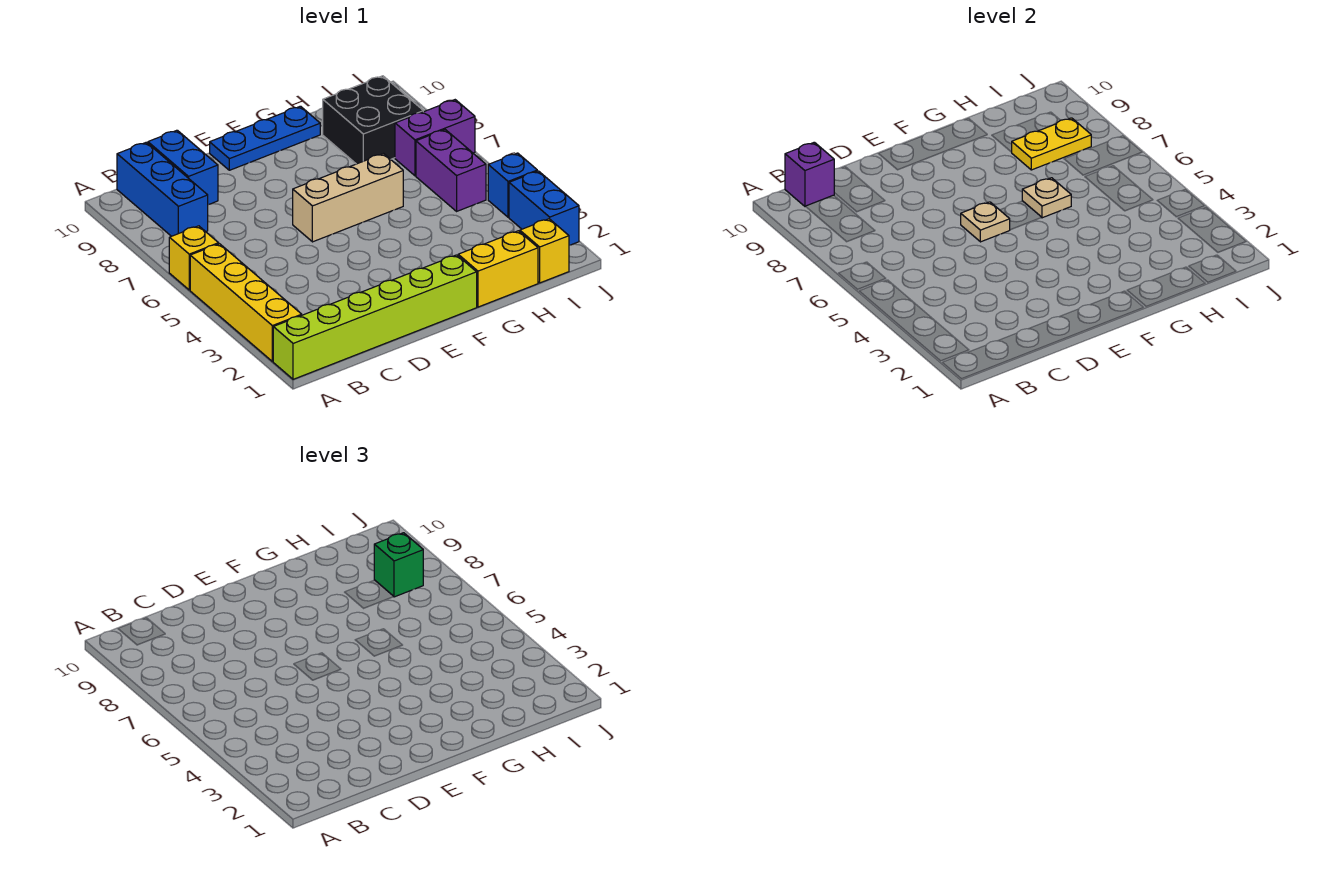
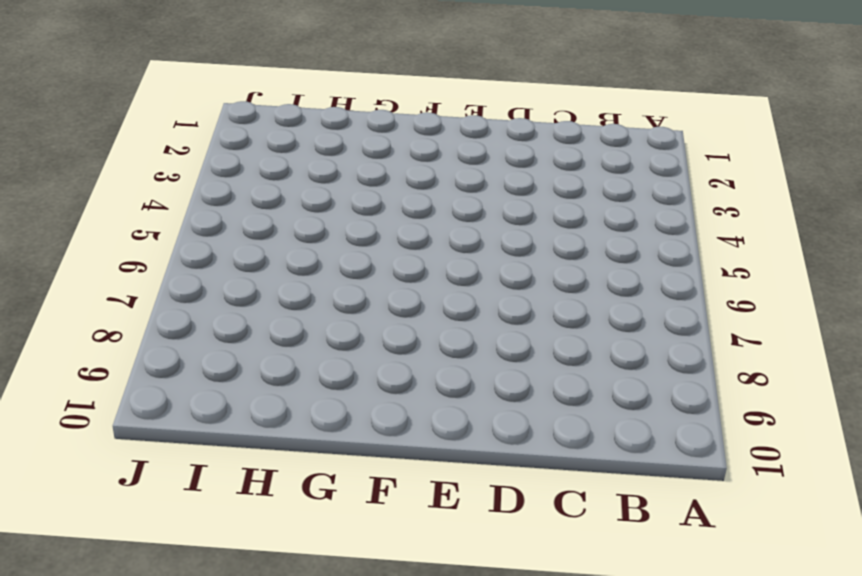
none -> lime 1x6 brick [273,255,477,379]
none -> yellow 1x4 brick [190,244,302,361]
none -> yellow 1x1 brick [169,226,219,290]

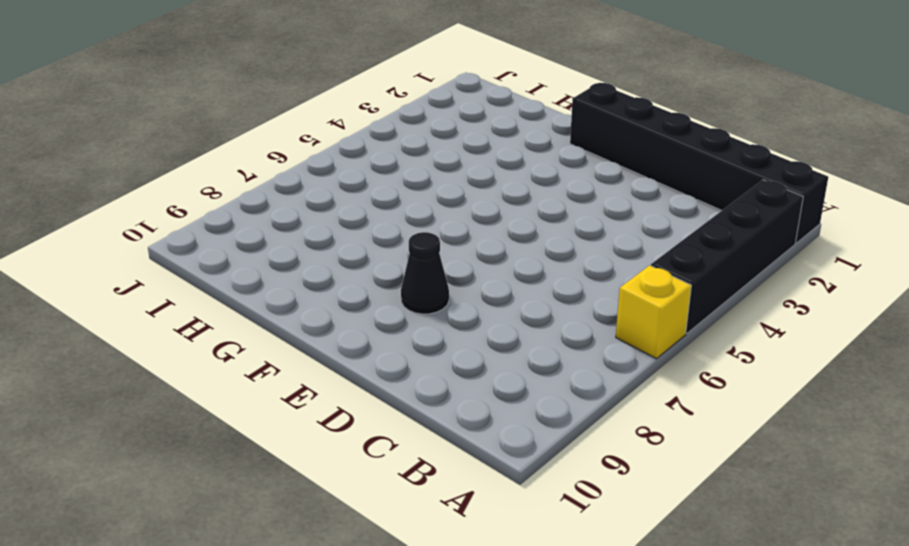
black 1x6 brick [570,83,828,243] -> lime 1x6 brick [273,255,477,379]
black 1x4 brick [651,180,803,334] -> yellow 1x4 brick [190,244,302,361]
black 1x1 cone [401,232,449,314] -> none
none -> blue 1x3 brick [117,142,208,236]
none -> blue 1x2 brick [148,130,218,205]
none -> tan 1x3 brick [293,154,403,242]

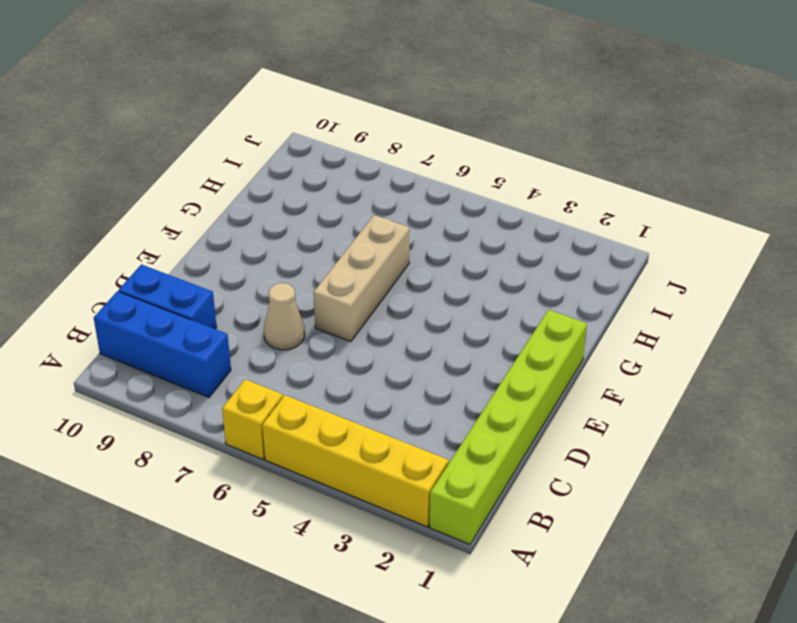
tan 1x1 cone [264,283,305,350] -> none
none -> blue 1x3 plate [210,106,320,170]
none -> yellow 1x2 brick [458,231,538,307]
none -> black 2x2 brick [323,76,423,164]

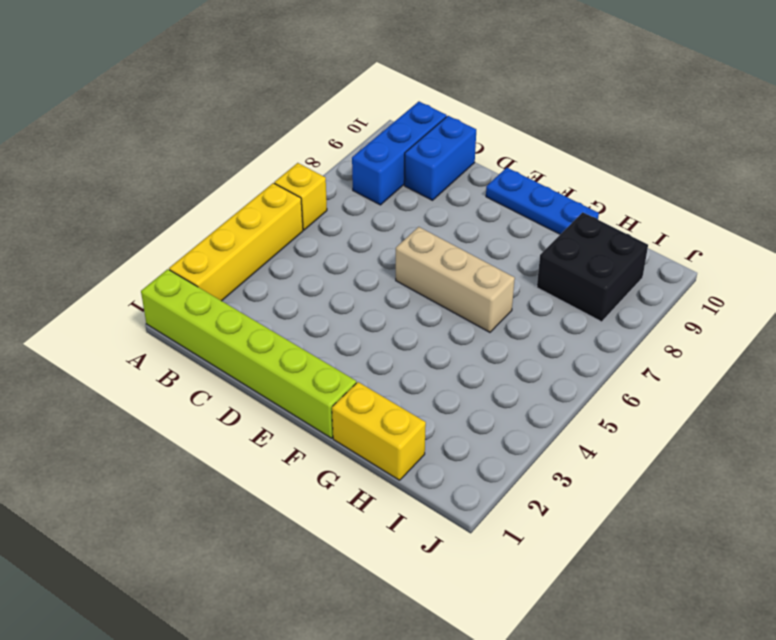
none -> yellow 1x1 brick [520,219,569,283]
none -> purple 1x2 brick [416,130,486,211]
none -> purple 1x2 brick [395,100,475,176]

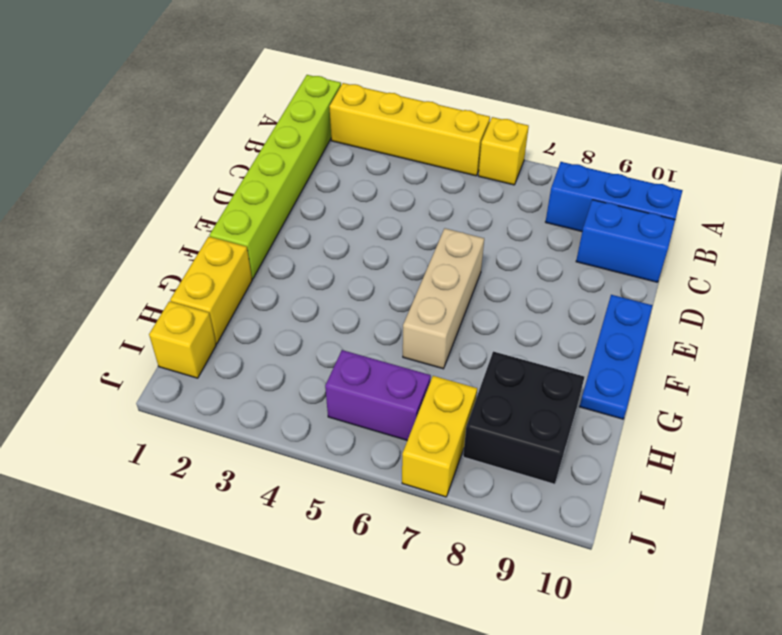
yellow 1x2 brick [402,376,477,497] -> purple 1x2 brick [395,100,475,176]
none -> blue 1x2 brick [509,171,579,245]
none -> blue 1x1 brick [488,153,537,217]
none -> purple 1x1 brick [785,142,834,206]

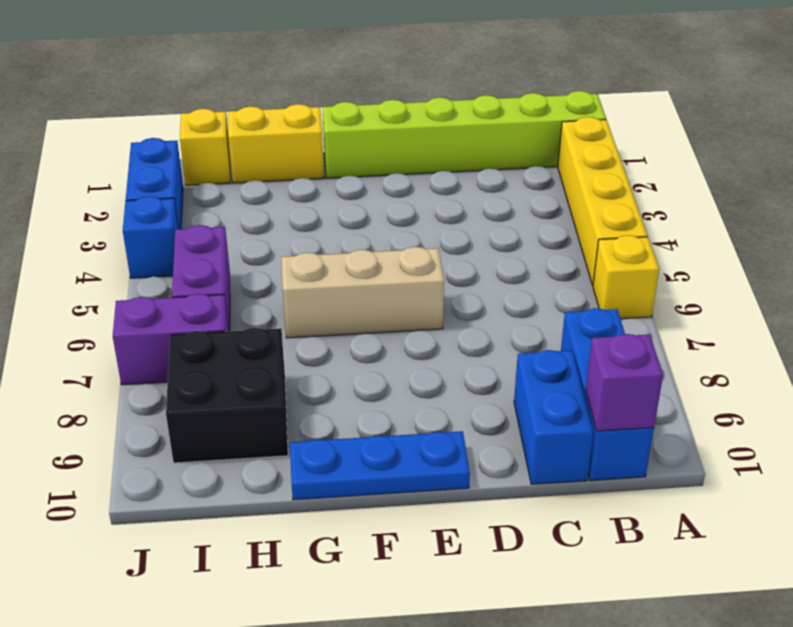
none -> tan 1x1 plate [961,202,1010,242]
none -> tan 1x1 plate [1022,178,1071,218]
none -> yellow 1x2 plate [1012,118,1091,170]

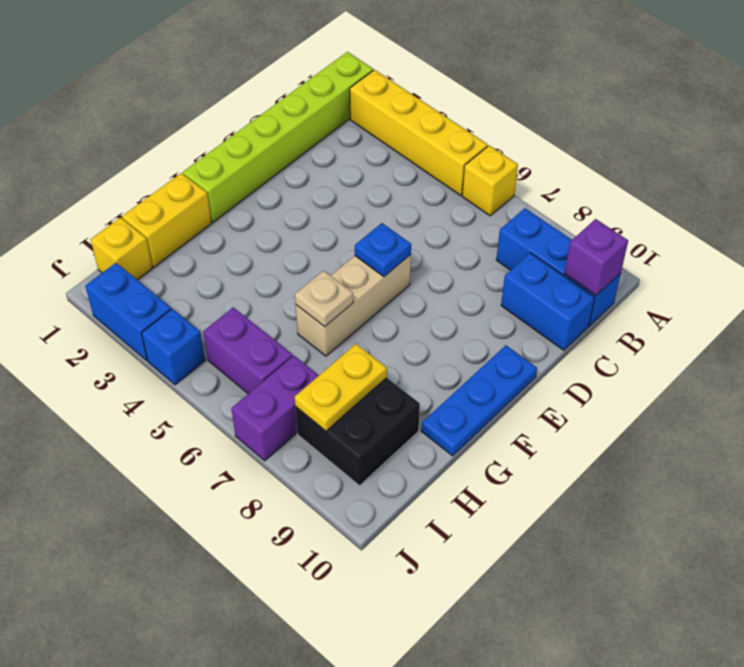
blue 1x1 plate [355,223,411,277] -> tan 1x1 plate [961,202,1010,242]
none -> green 1x1 brick [374,533,423,597]

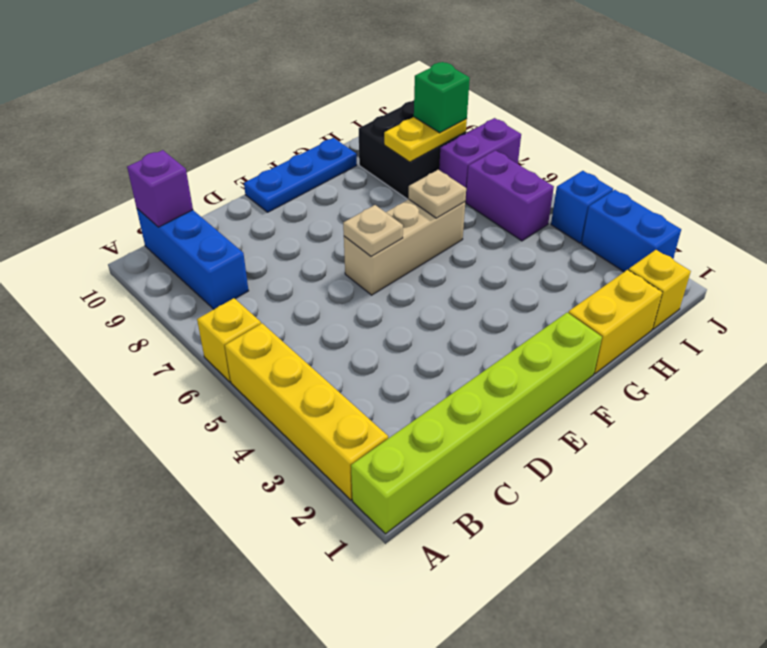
none -> blue 1x2 brick [148,130,218,205]

